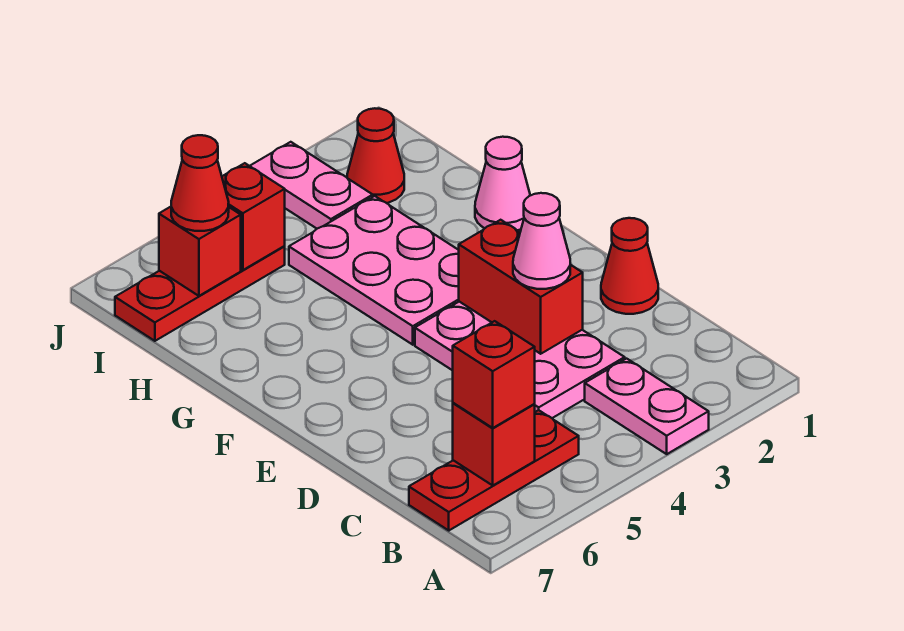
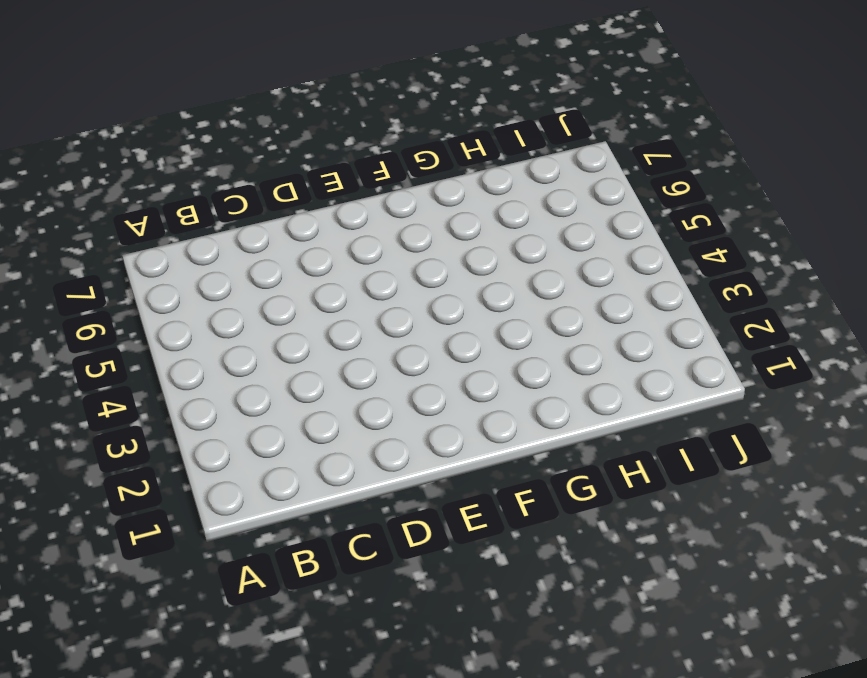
none -> pink 1x2 plate [585,359,709,454]
none -> red 1x3 plate [409,410,579,530]
none -> pink 2x3 plate [415,302,625,418]

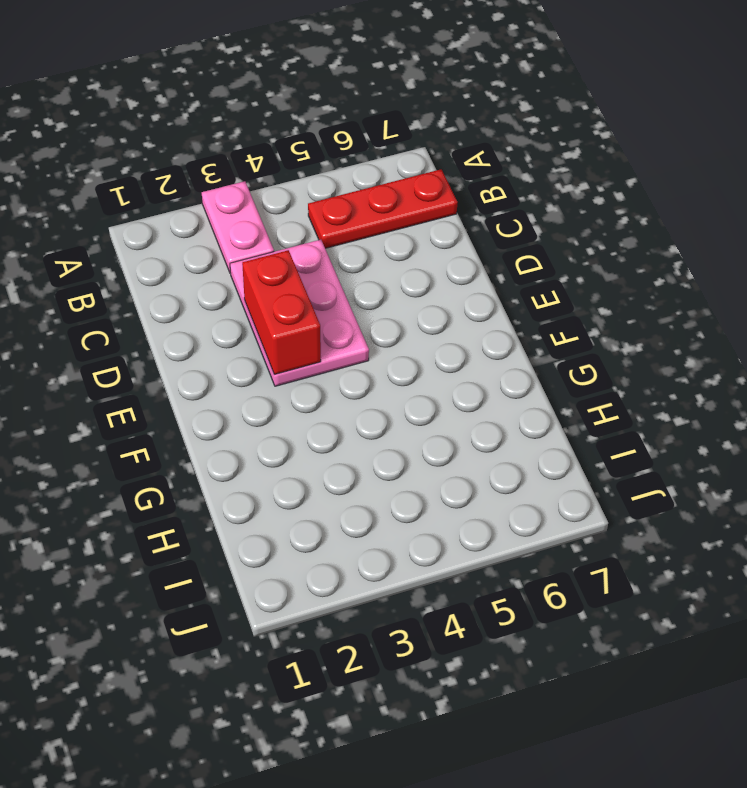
none -> red 1x1 cone [601,218,658,314]
none -> pink 2x3 plate [289,196,459,345]
none -> pink 1x1 cone [475,137,530,230]

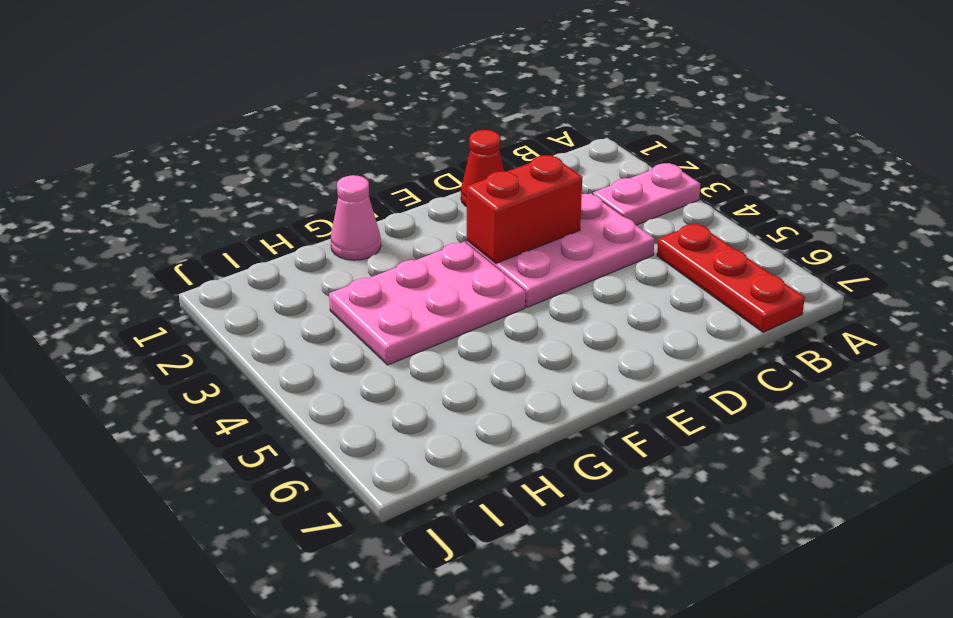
none -> red 1x1 cone [347,108,404,203]
none -> pink 1x2 plate [250,142,373,229]
none -> red 1x3 plate [115,246,285,341]

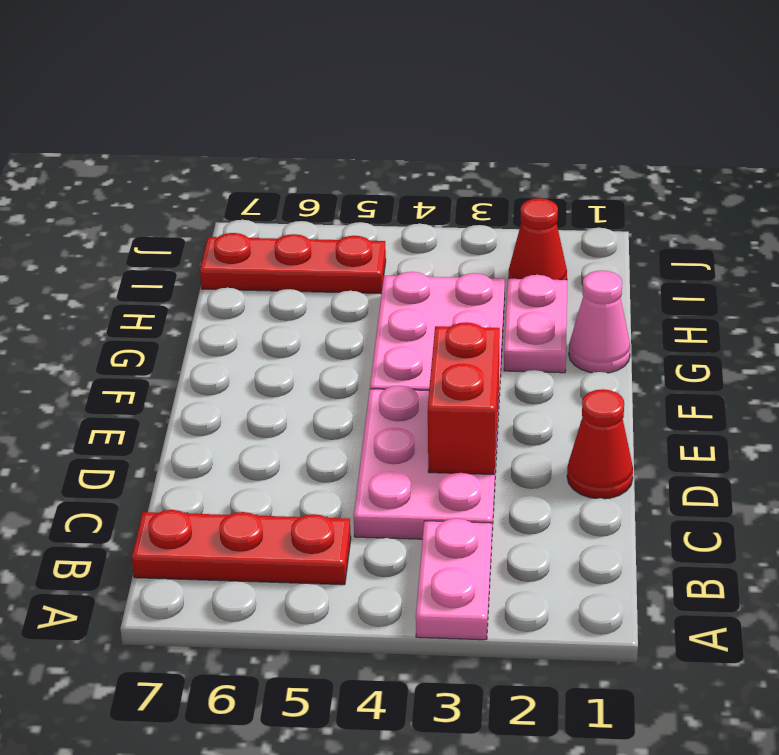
pink 1x2 plate [504,275,567,373] -> pink 1x2 plate moved to [250,142,373,229]
none -> red 1x1 brick [453,403,535,485]
none -> red 1x1 brick [222,163,285,270]
none -> red 1x1 brick [159,207,241,296]

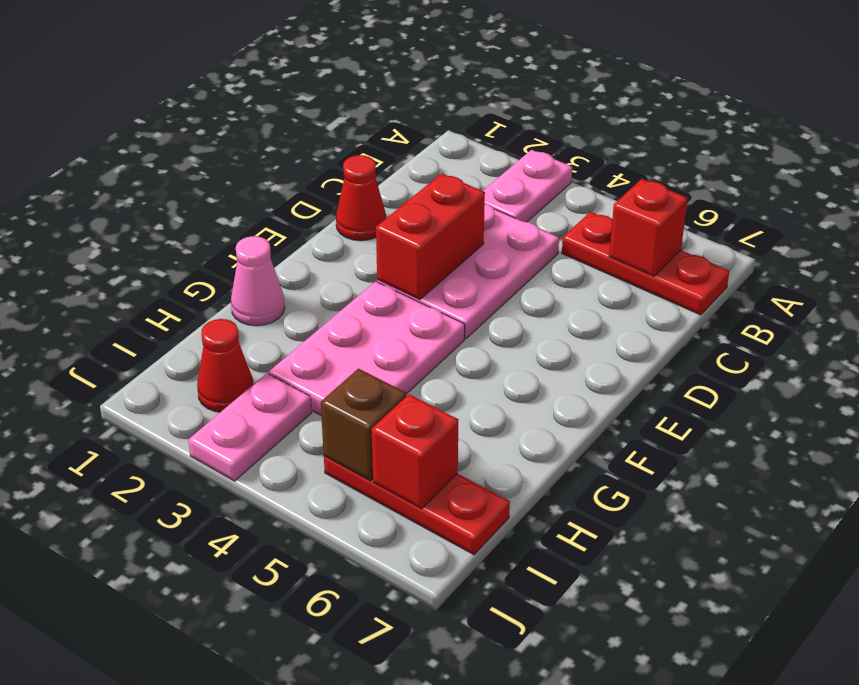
brown 1x1 brick [321,369,406,481] -> red 1x1 brick [222,163,285,270]
none -> red 1x1 brick [453,321,535,428]
none -> pink 1x1 cone [513,193,570,289]
none -> red 1x1 cone [171,135,229,231]

